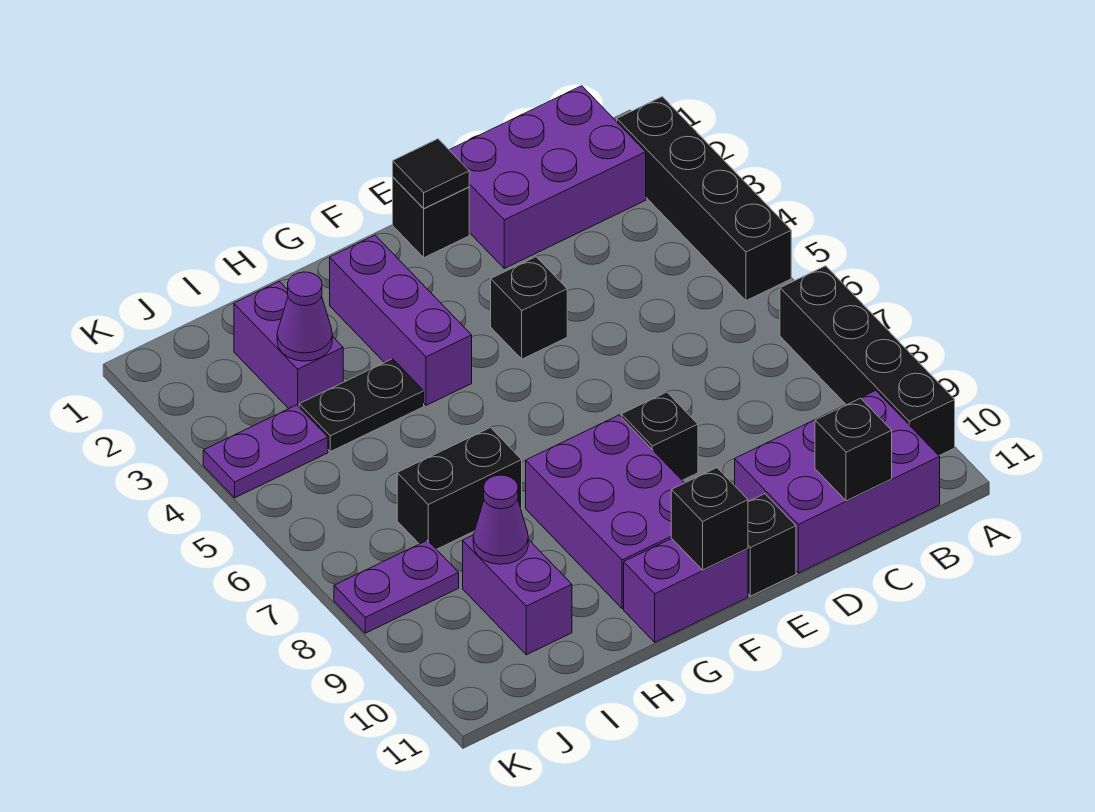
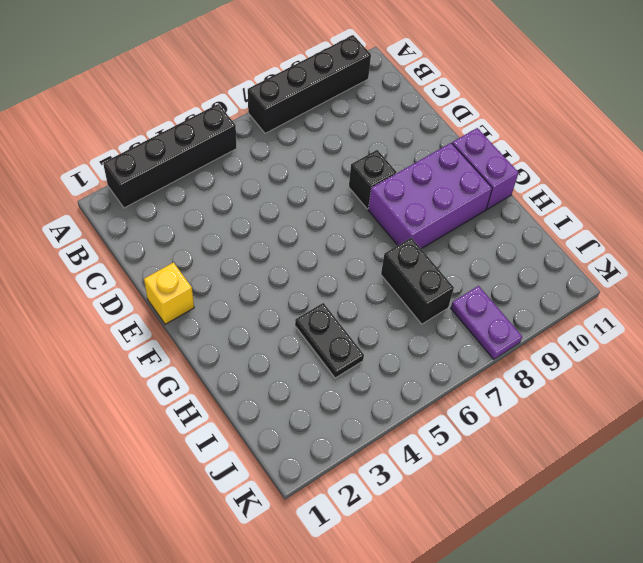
yellow 1x1 brick [144,263,194,324] -> black 1x1 brick [393,177,469,258]
none -> purple 2x3 brick [450,86,646,268]
none -> purple 2x3 brick [735,391,940,573]
none -> black 1x1 brick [491,257,567,359]

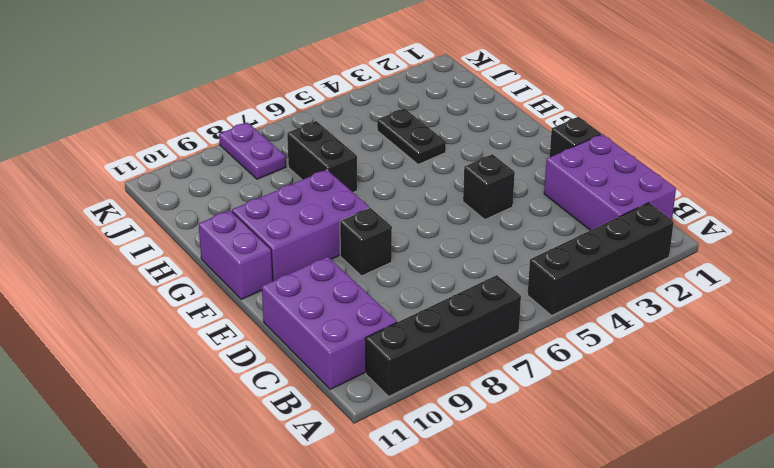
none -> black 1x1 brick [748,494,796,596]
none -> purple 1x3 brick [330,235,472,405]
none -> purple 1x2 brick [234,281,343,409]

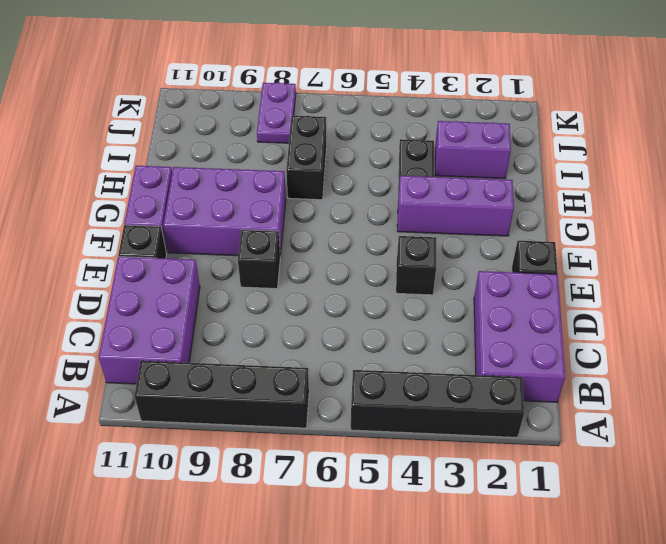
none -> purple 1x2 brick [463,535,572,655]
none -> purple 1x2 plate [203,405,328,498]
none -> black 1x1 brick [815,398,892,501]

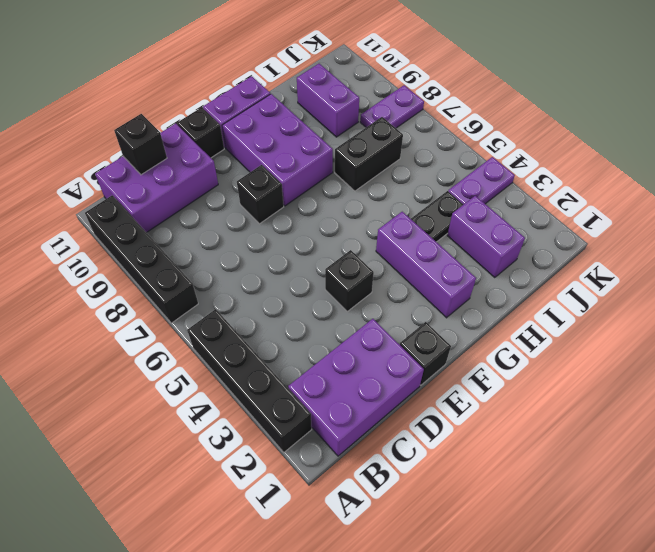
none -> black 1x1 tile [393,139,469,208]
none -> black 1x1 brick [671,468,748,570]
none -> purple 1x1 cone [277,272,332,361]

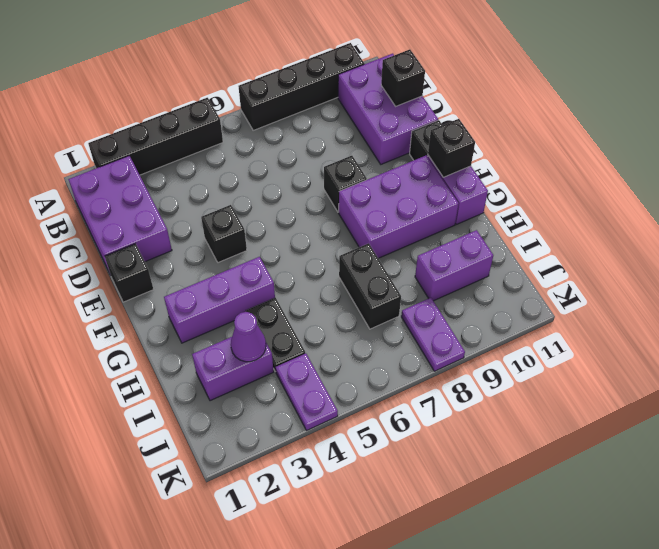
none -> black 1x1 tile [393,139,469,208]
none -> purple 1x1 cone [473,475,528,564]

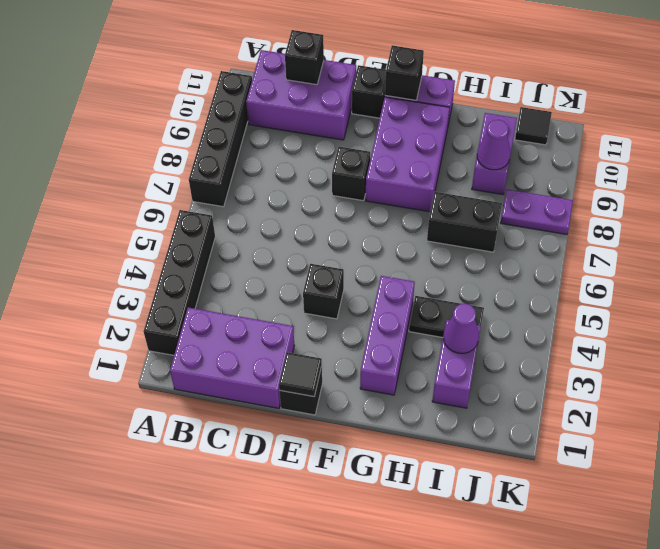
black 1x1 tile [515,107,552,145] -> none
none -> purple 1x2 plate [203,405,328,498]

